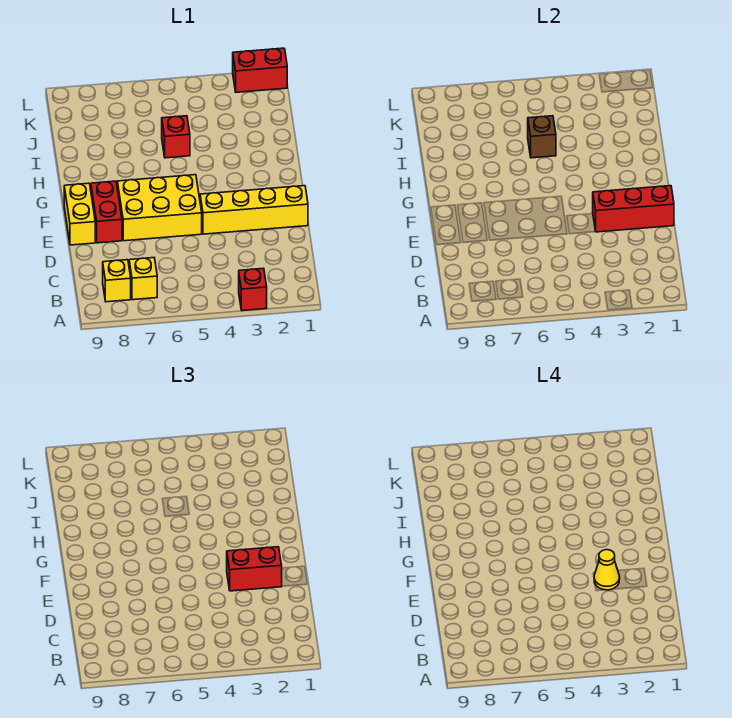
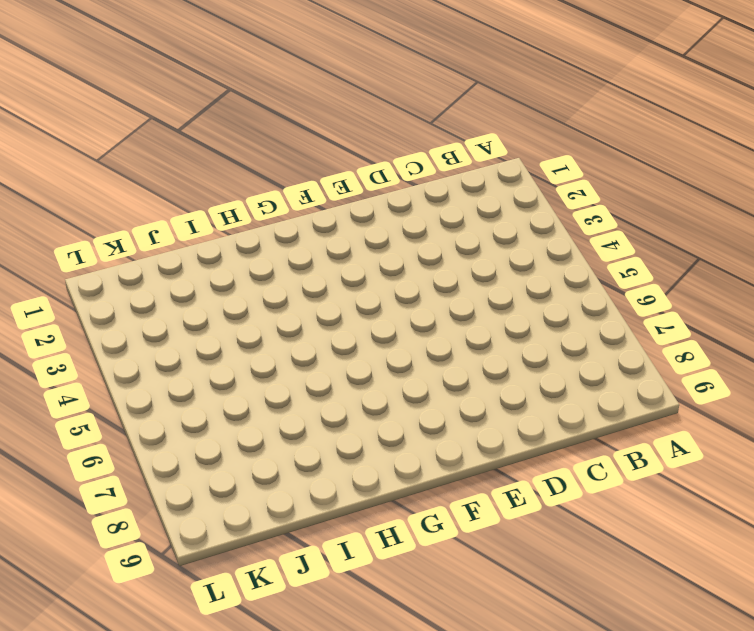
none -> red 1x1 brick [239,268,267,311]
none -> yellow 1x1 brick [129,258,157,300]
none -> yellow 1x1 brick [103,260,131,302]

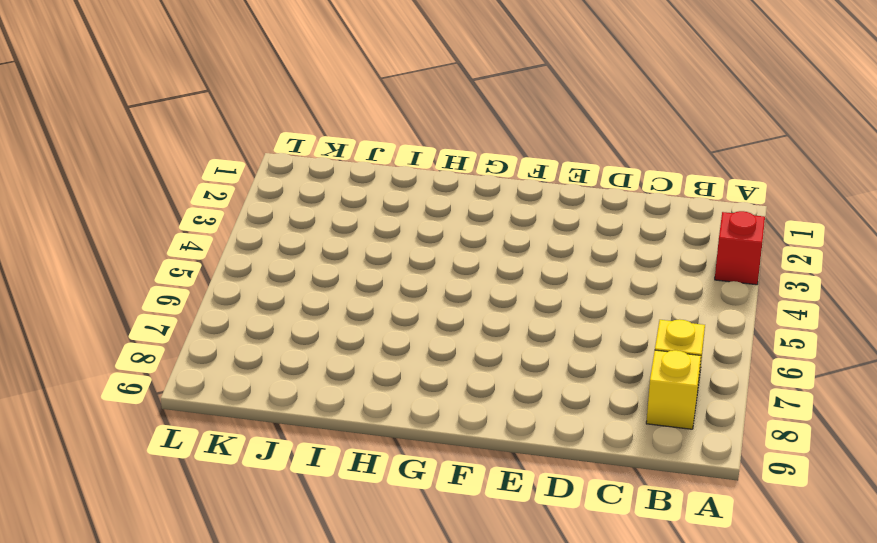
none -> yellow 1x4 brick [200,186,308,234]
none -> yellow 2x3 brick [117,175,202,241]
none -> red 1x2 brick [91,181,122,243]

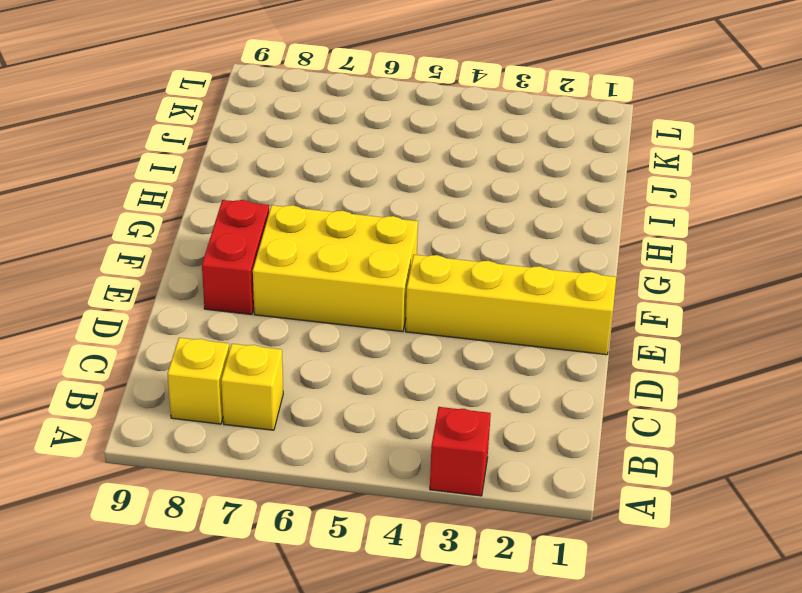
none -> yellow 1x2 brick [64,183,95,245]
none -> red 1x1 brick [162,116,190,158]
none -> red 1x2 brick [233,48,287,92]

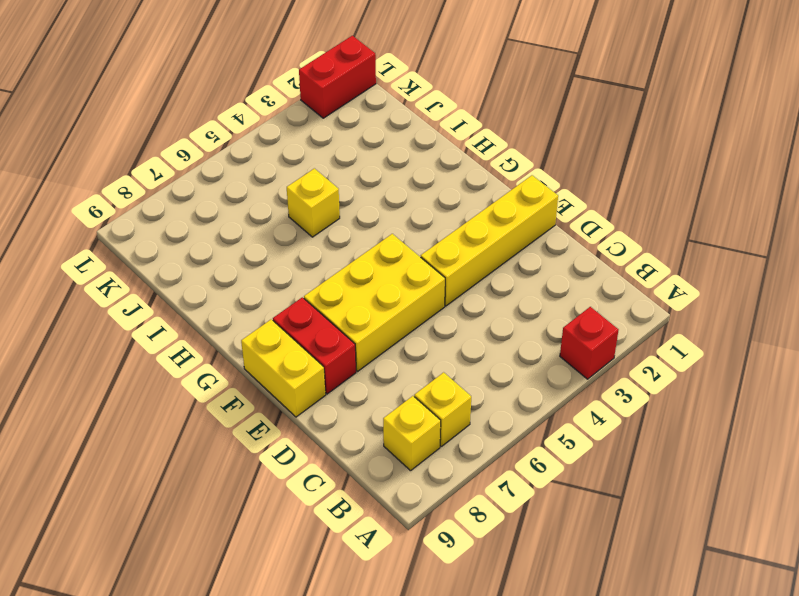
yellow 1x1 brick [287,168,340,237] -> red 1x1 brick [162,116,190,158]
none -> red 1x3 brick [593,186,674,232]
none -> brown 1x1 brick [528,116,556,158]
none -> red 1x2 brick [227,547,282,591]

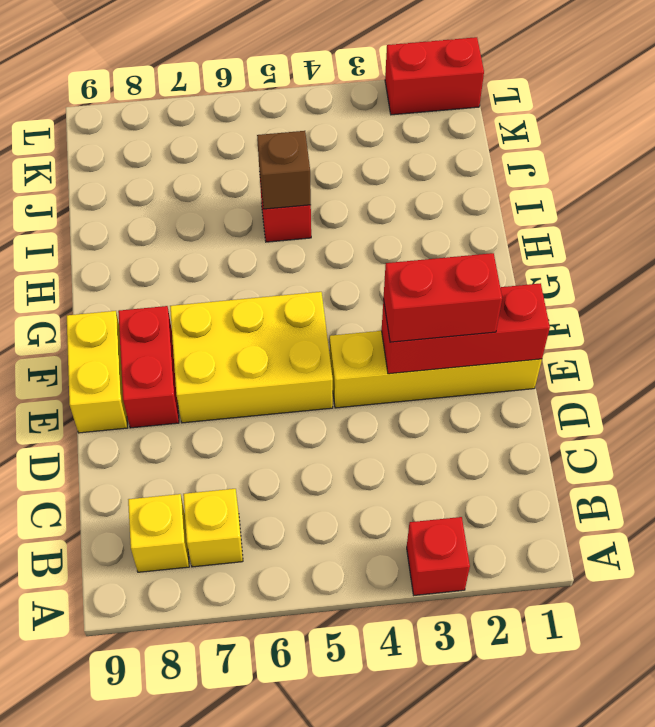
none -> yellow 1x1 cone [594,550,620,590]

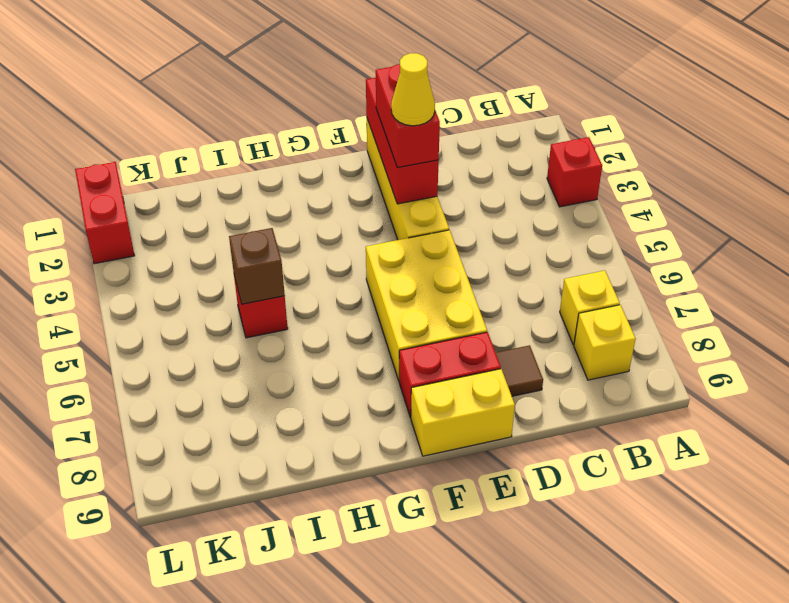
brown 1x1 tile [496,345,543,396] -> none

